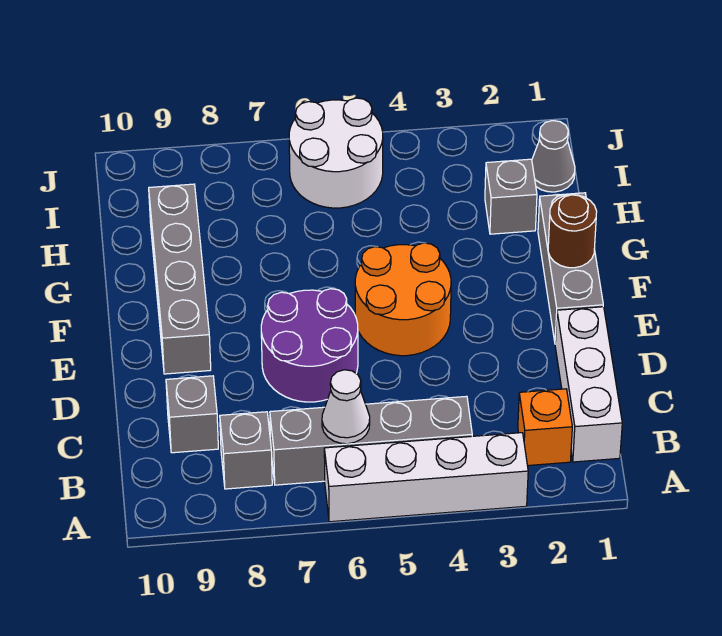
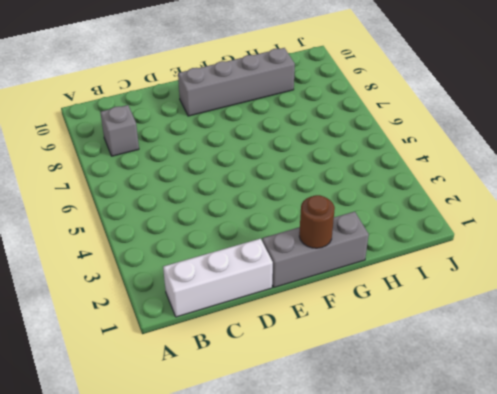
none -> white 1x4 brick [324,433,528,522]
none -> orange 1x1 brick [518,389,572,466]
none -> grey 1x4 brick [270,396,472,485]

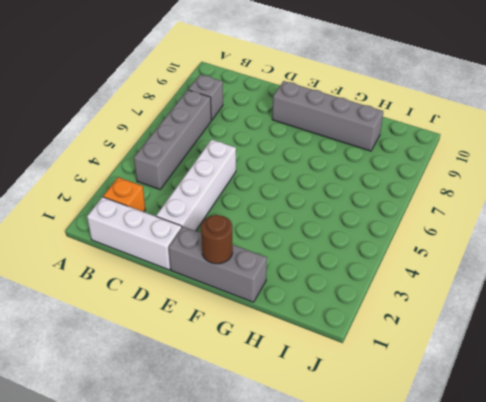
white 1x4 brick [156,139,236,231] -> white 1x4 brick moved to [324,433,528,522]
none -> grey 1x1 brick [166,376,218,453]
none -> purple 2x2 round brick [261,289,358,402]
none -> orange 2x2 round brick [355,243,451,356]

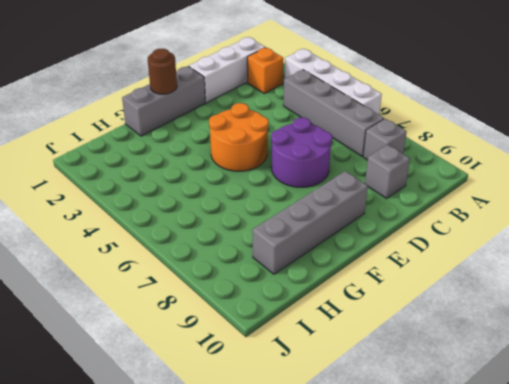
none -> grey 1x1 brick [485,159,537,234]
none -> grey 1x1 cone [532,121,575,192]
none -> white 2x2 round brick [289,98,383,208]

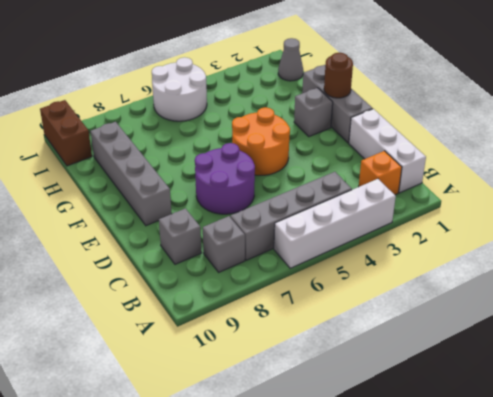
grey 1x1 brick [294,88,333,137] -> grey 1x1 brick moved to [485,159,537,234]
brown 1x2 brick [40,100,92,166] -> none
none -> white 1x1 cone [322,370,370,444]

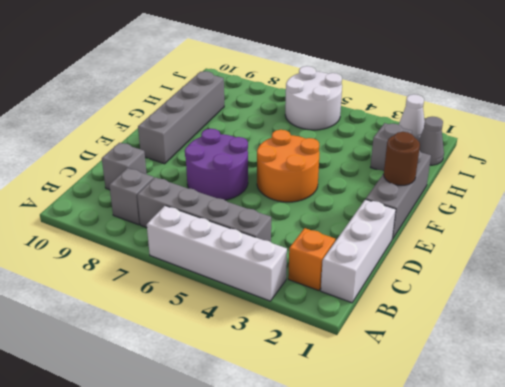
white 1x1 cone [399,94,425,141] -> white 1x1 cone moved to [322,370,370,444]

